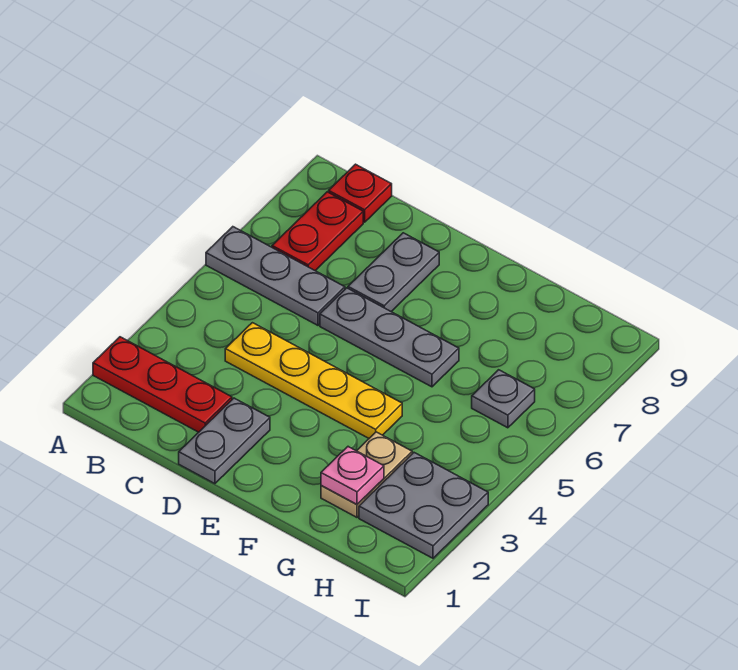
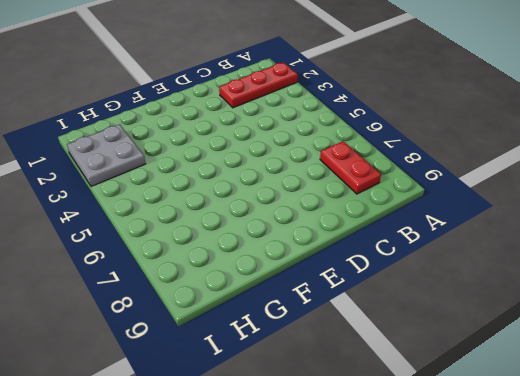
none -> grey 1x3 plate [206,227,345,325]
none -> red 1x1 plate [329,164,392,222]
none -> yellow 1x4 plate [225,323,402,438]

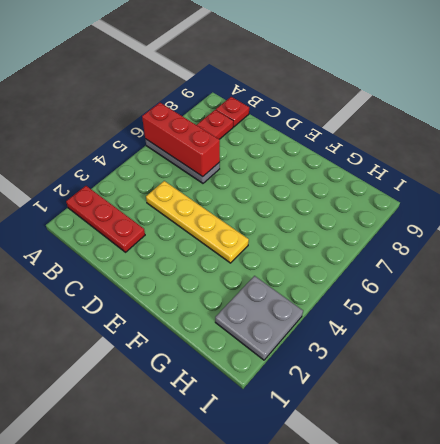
red 1x3 brick [142,103,220,177] -> none
none -> grey 1x2 plate [179,398,270,484]
none -> grey 1x3 plate [320,288,459,387]
none -> grey 1x2 plate [348,233,439,311]

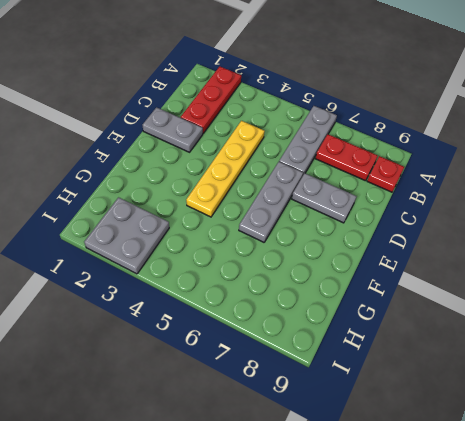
none -> tan 1x2 plate [321,432,412,517]
none -> grey 1x1 plate [472,370,535,428]
none -> pink 1x1 plate [321,447,384,504]

